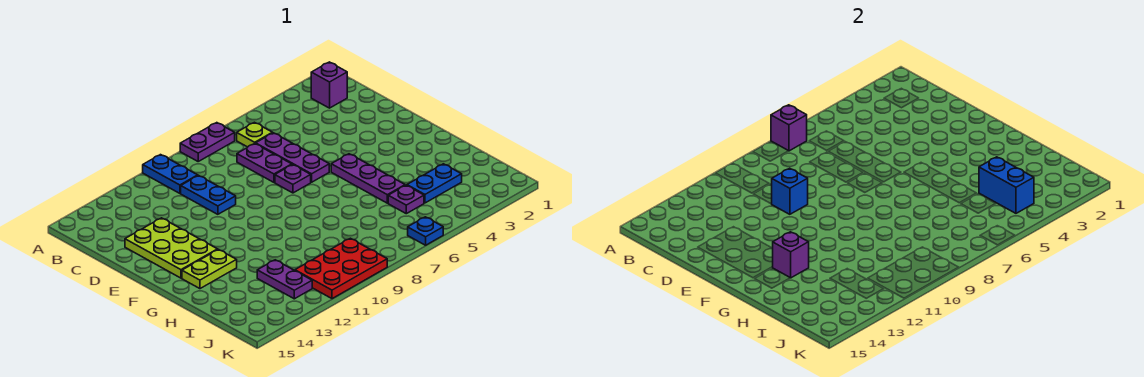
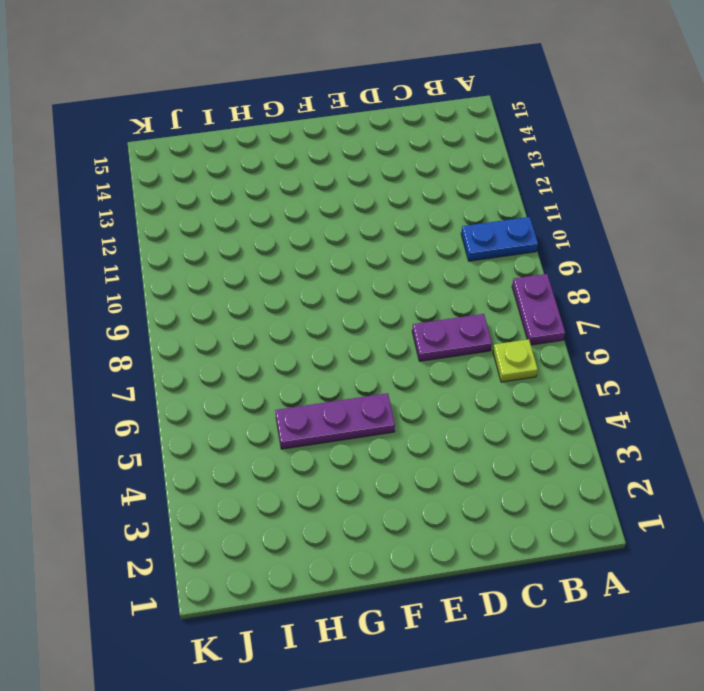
none -> purple 1x1 brick [311,62,347,108]
none -> purple 1x3 plate [256,133,329,182]
none -> blue 1x2 plate [181,176,236,214]

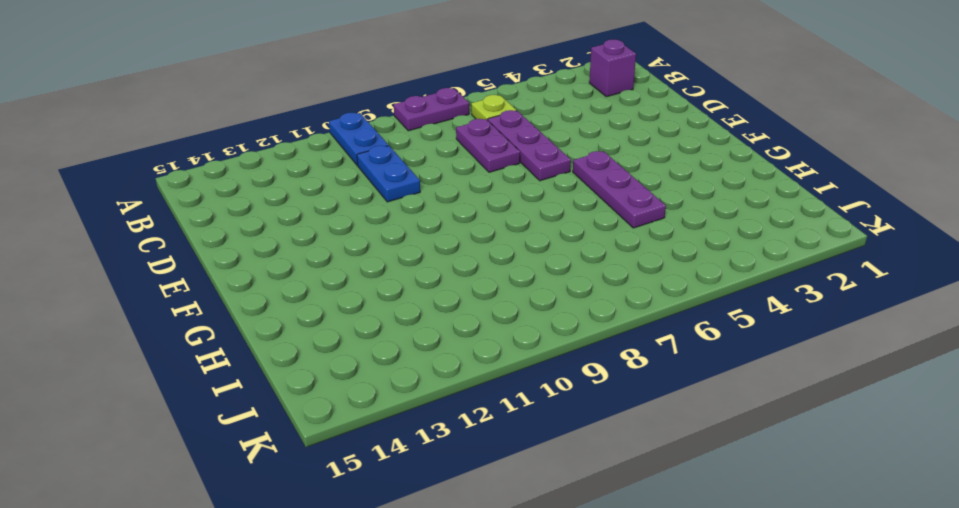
none -> lime 2x3 plate [125,218,218,278]
none -> purple 1x1 plate [275,165,311,193]
none -> lime 1x2 plate [182,250,237,289]

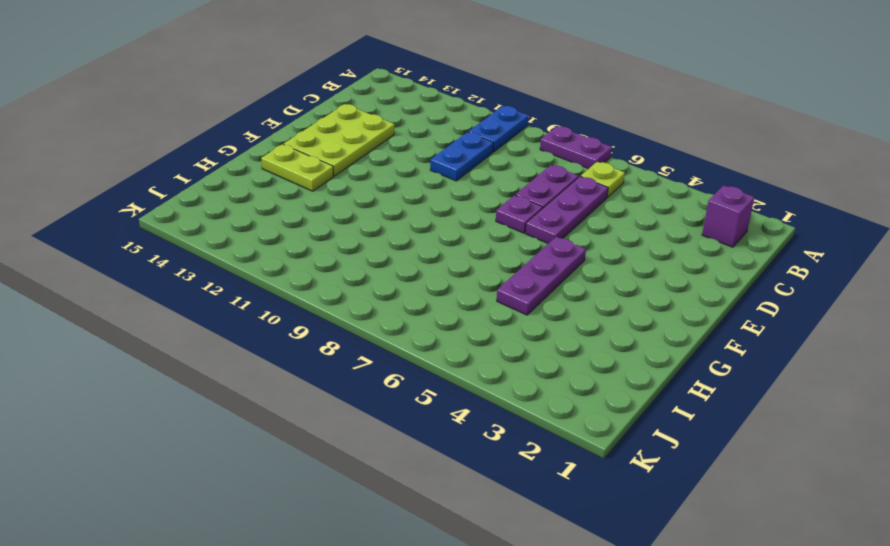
none -> blue 1x2 plate [407,164,462,203]
none -> purple 1x1 plate [388,185,424,214]
none -> purple 1x2 plate [257,260,312,299]

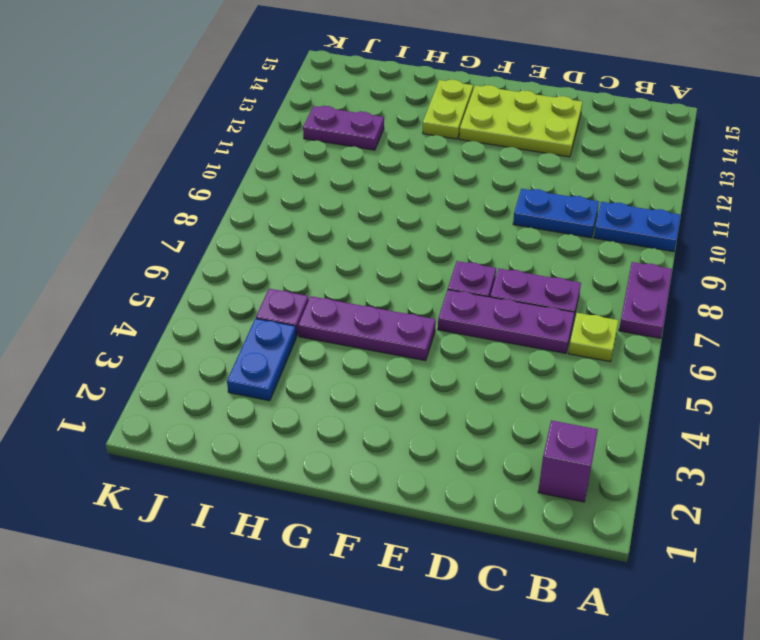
none -> red 2x3 plate [295,238,387,299]
none -> blue 1x1 plate [408,217,443,245]
none -> purple 1x1 brick [771,105,807,151]

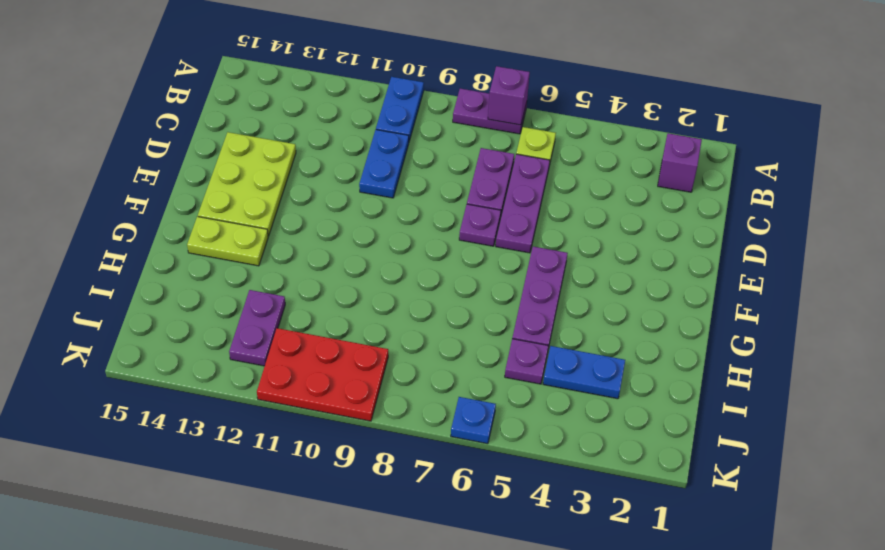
none -> blue 1x1 brick [772,168,808,214]
none -> purple 1x1 brick [773,232,809,278]
none -> blue 1x2 brick [979,157,1034,213]

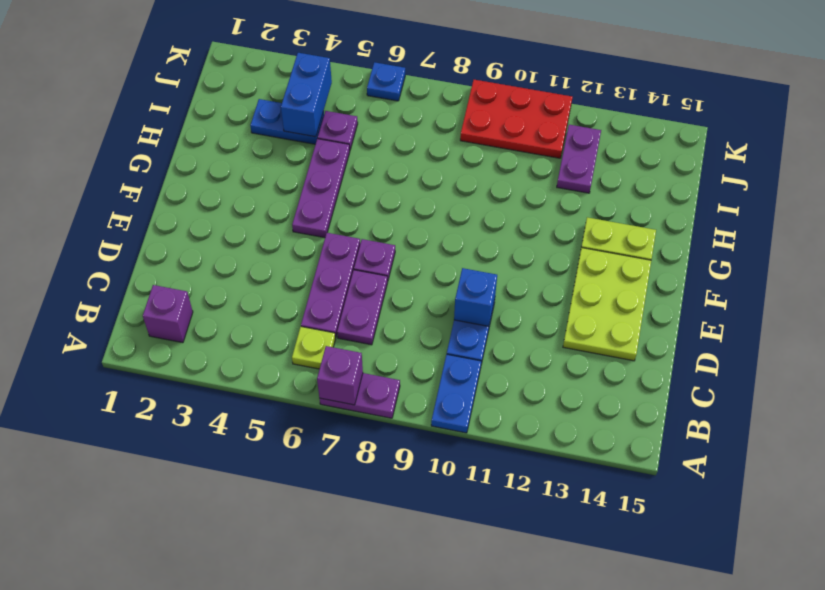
none -> purple 1x1 brick [773,232,809,278]

